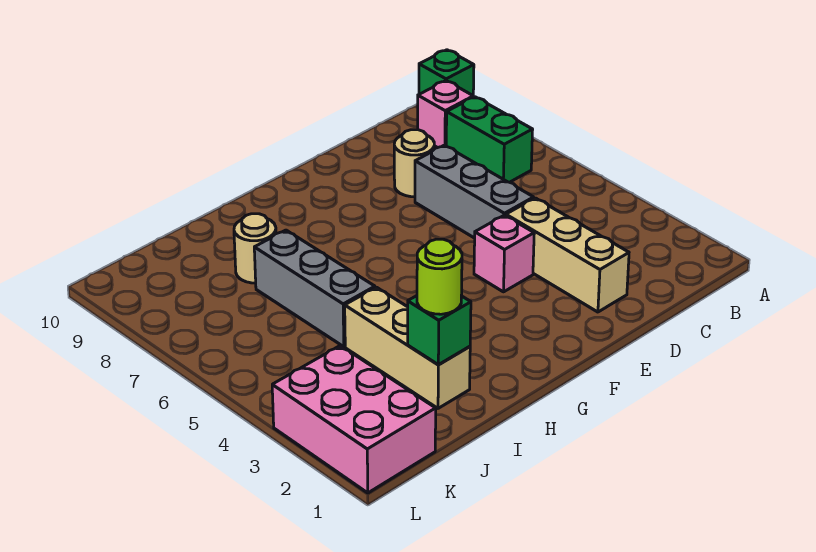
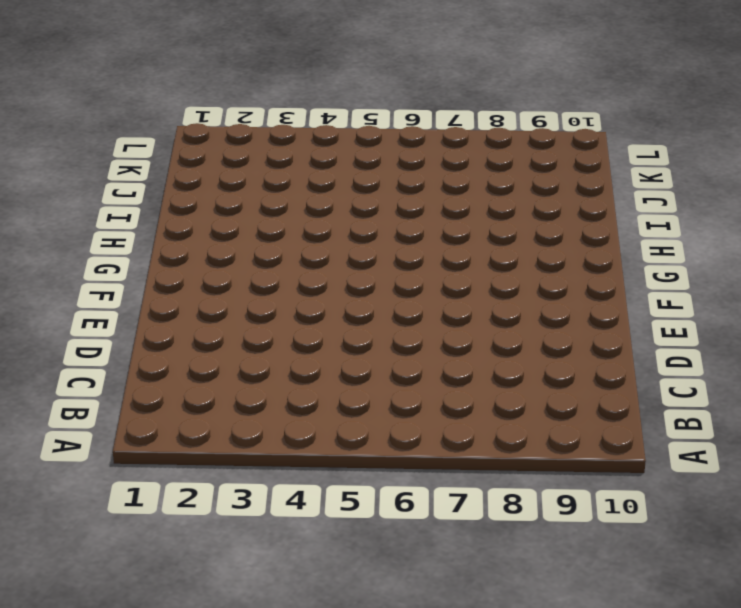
none -> green 1x1 brick [419,50,474,95]
none -> green 1x2 brick [446,97,533,182]
none -> pink 1x1 brick [418,81,473,148]

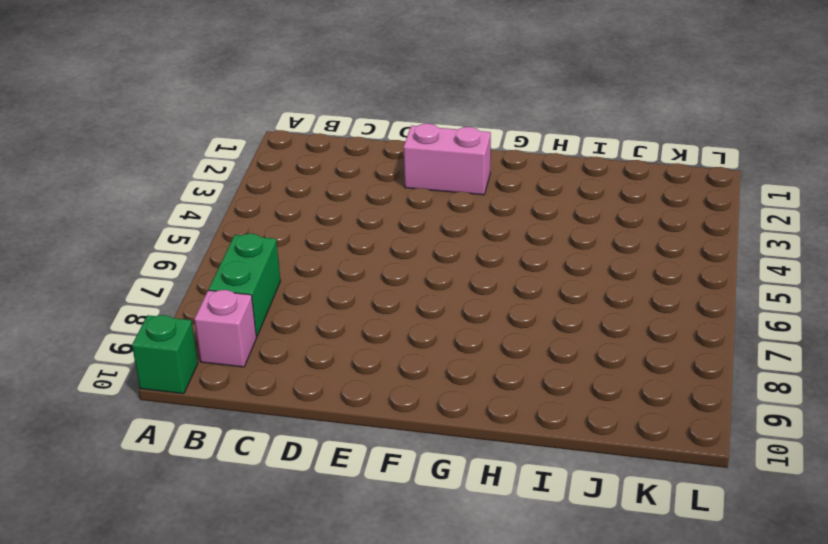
pink 1x2 brick [404,124,491,195] -> none
none -> tan 1x3 brick [506,198,629,312]
none -> grey 1x3 brick [415,145,534,238]
none -> tan 1x1 round brick [394,130,434,197]

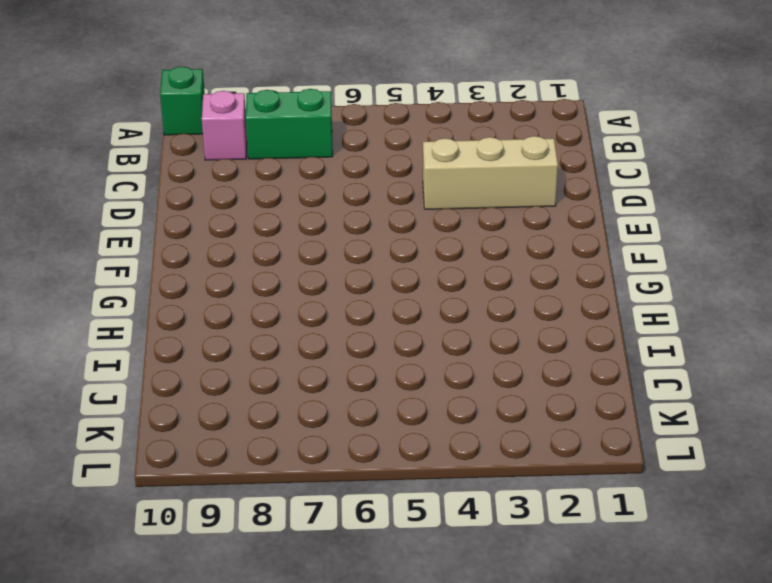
none -> grey 1x3 brick [415,145,534,238]
none -> tan 1x1 round brick [394,130,434,197]
none -> pink 1x1 brick [474,215,534,292]

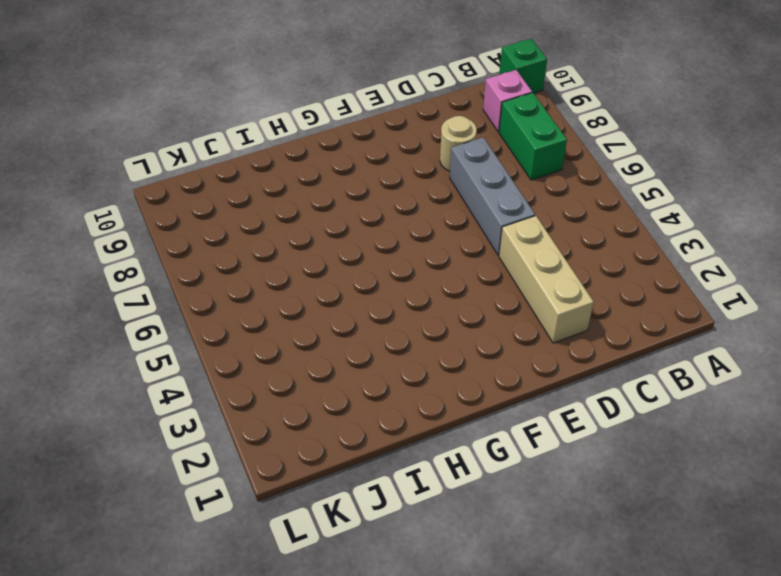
none -> pink 1x1 brick [474,215,534,292]
none -> tan 1x3 brick [345,287,470,408]
none -> grey 1x3 brick [254,230,375,347]

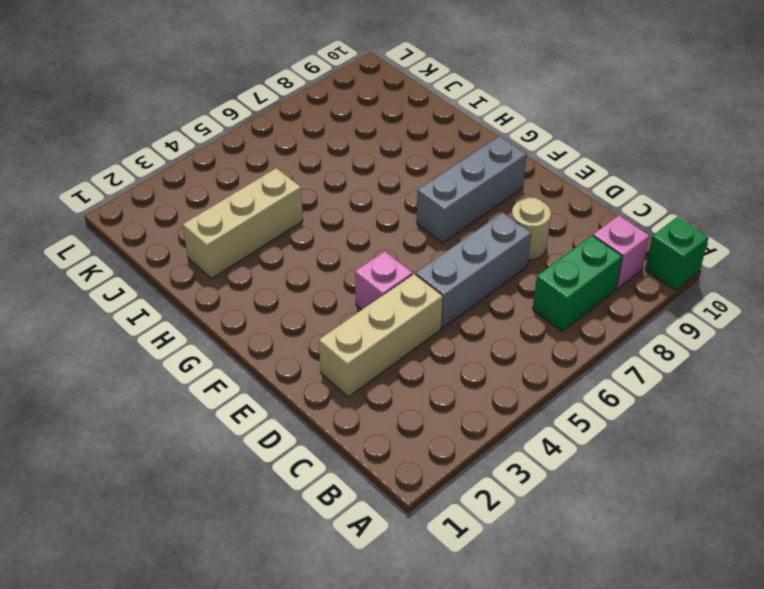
grey 1x3 brick [417,136,527,243] -> grey 1x3 brick moved to [254,230,375,347]
none -> tan 1x1 round brick [234,214,276,283]
none -> pink 2x3 brick [272,346,436,493]
none -> green 1x1 brick [408,296,471,365]

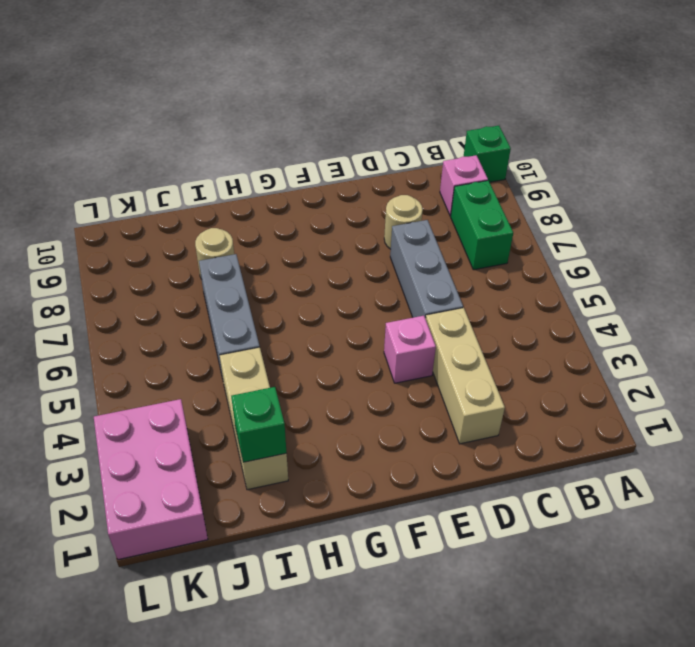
none -> lime 1x1 round brick [417,239,462,314]

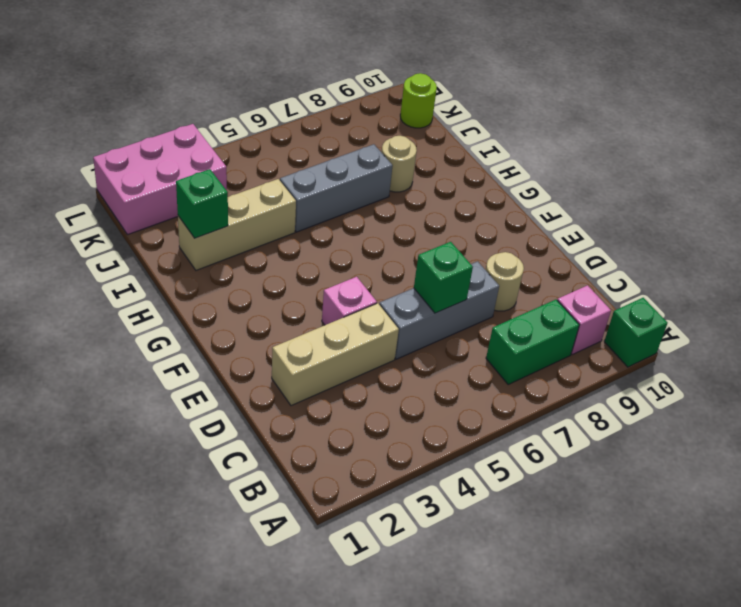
green 1x1 brick [414,242,473,313] -> none
lime 1x1 round brick [400,73,437,128] -> lime 1x1 round brick moved to [417,239,462,314]

